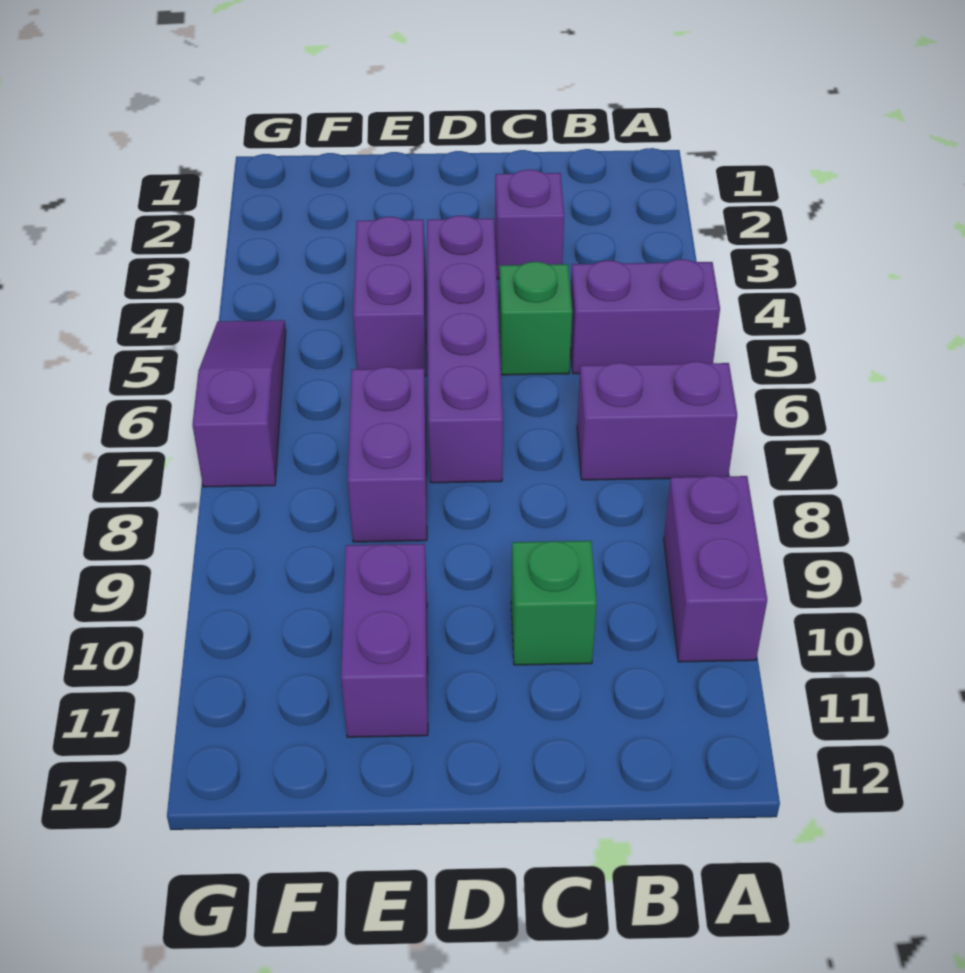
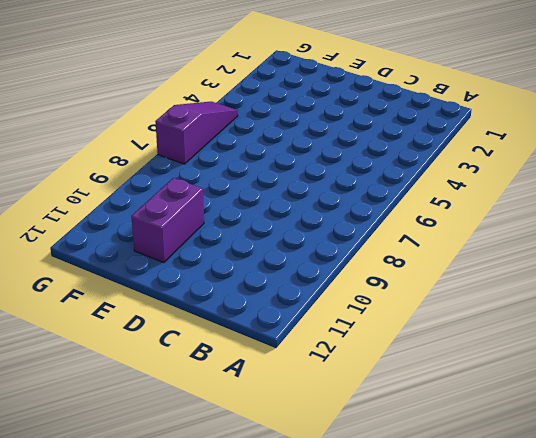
none -> purple 1x2 brick [571,259,720,374]
none -> purple 1x2 brick [577,362,737,480]

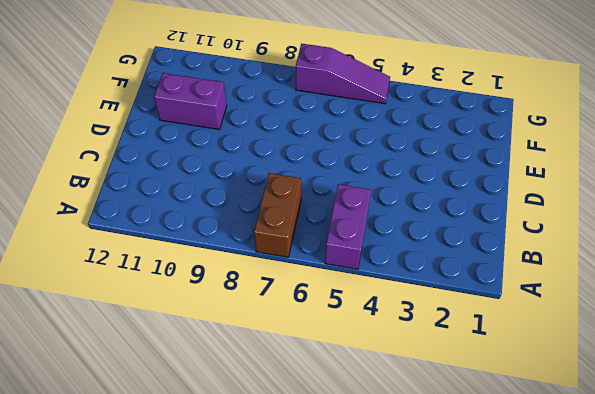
brown 1x2 brick [254,173,301,257] -> purple 1x2 brick [577,362,737,480]
none -> purple 1x2 brick [664,476,767,662]
none -> purple 1x1 brick [495,170,564,279]

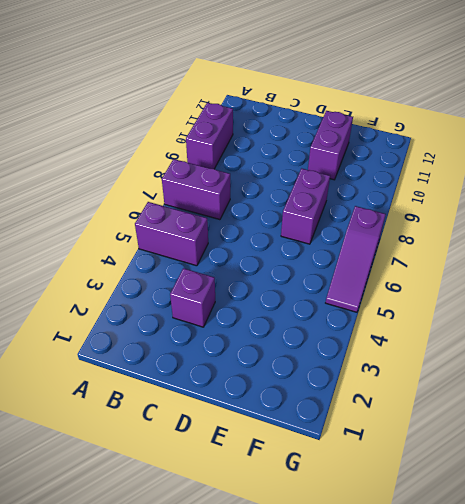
none -> green 1x1 brick [499,262,572,375]
none -> green 1x1 brick [511,541,597,665]

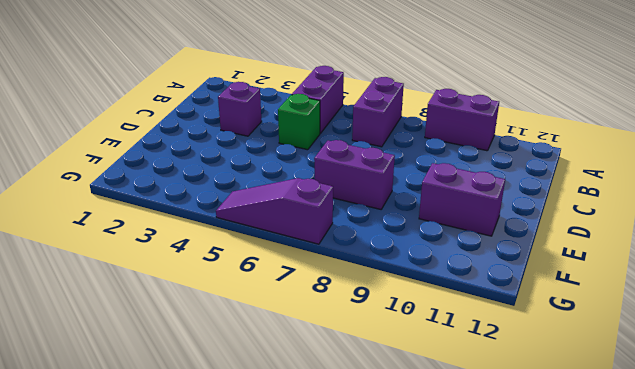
none -> green 1x1 brick [511,541,597,665]
none -> purple 1x4 brick [427,216,503,483]

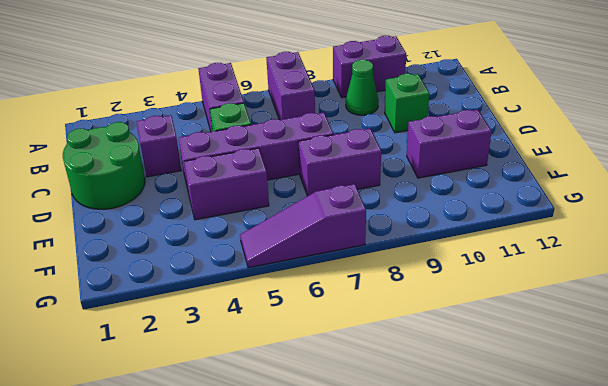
green 1x1 cone [346,60,378,115] -> none
green 2x2 round brick [63,122,145,209] -> none

